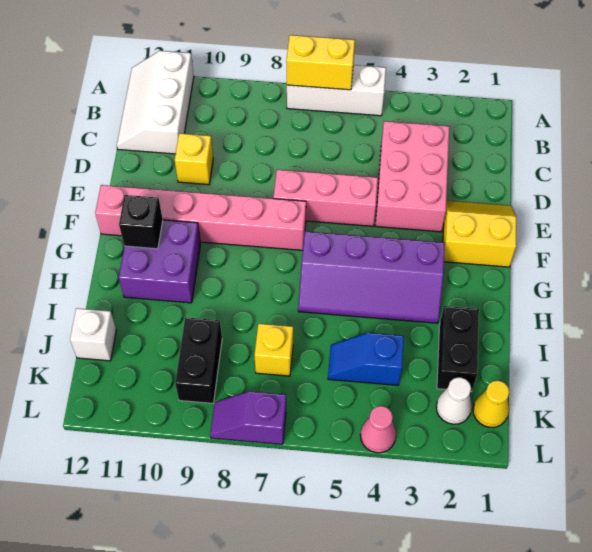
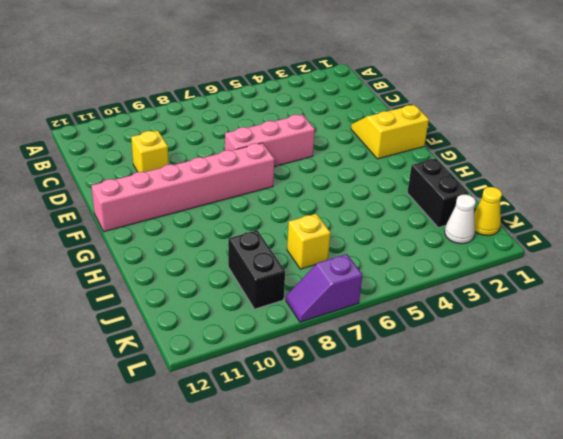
none -> white 1x3 brick [287,65,386,116]
none -> white 2x3 slope [117,51,194,154]
none -> pink 2x3 brick [375,121,450,232]

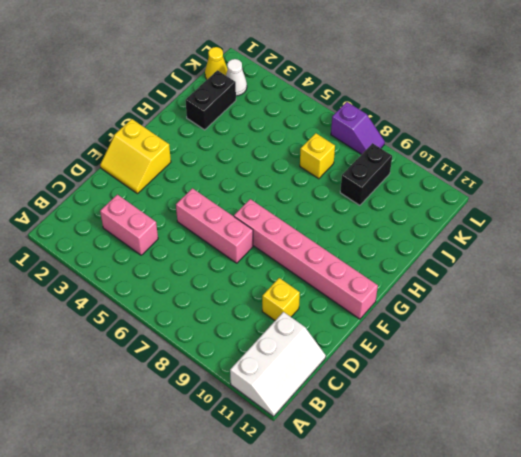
pink 1x2 brick [100,195,158,255] -> pink 2x3 brick [375,121,450,232]
none -> white 1x3 brick [287,65,386,116]
none -> purple 2x4 slope [298,231,445,323]
none -> purple 2x2 brick [119,220,201,303]

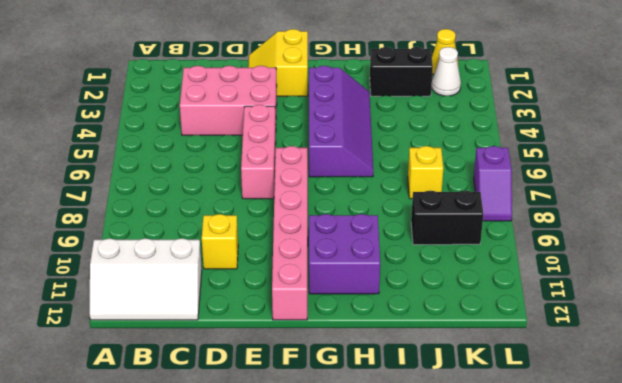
none -> white 1x3 brick [287,65,386,116]
none -> blue 1x2 slope [328,333,404,385]
none -> white 1x1 brick [70,308,116,361]

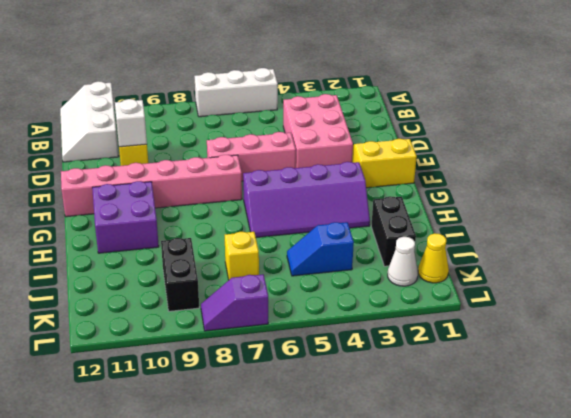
white 1x1 brick [115,99,147,147] -> white 1x1 brick moved to [70,308,116,361]
none -> pink 1x1 cone [360,406,396,453]
none -> yellow 1x2 brick [286,35,355,90]
none -> black 1x1 brick [119,195,163,249]

